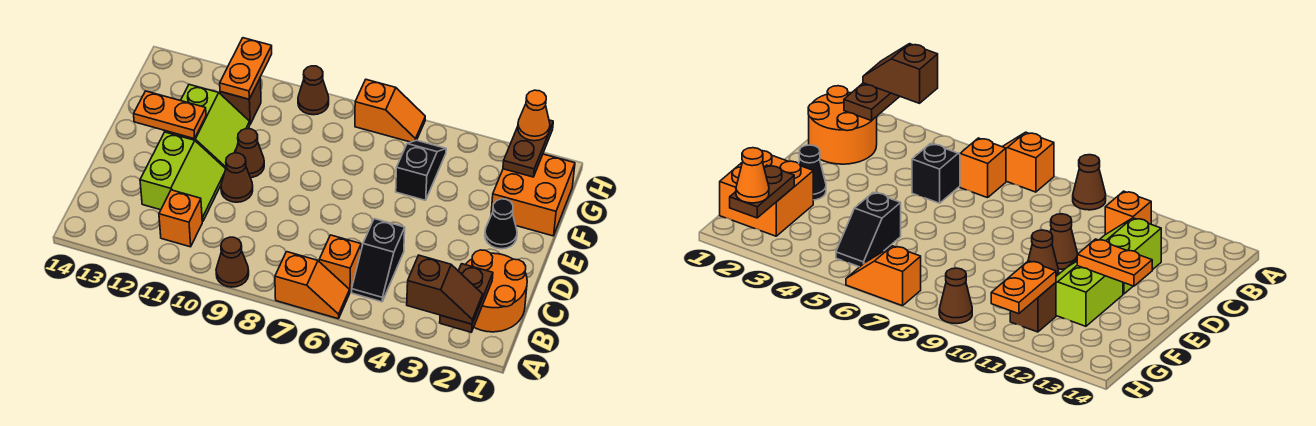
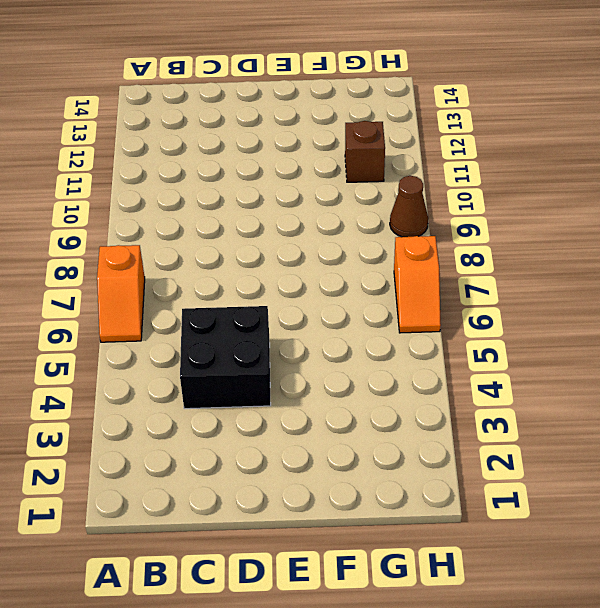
black 2x2 brick [180,306,271,409] -> black 1x2 slope [352,219,405,302]
none -> brown 1x1 cone [216,237,249,287]
none -> orange 2x2 round brick [465,250,527,332]
none -> orange 1x1 brick [319,235,361,292]

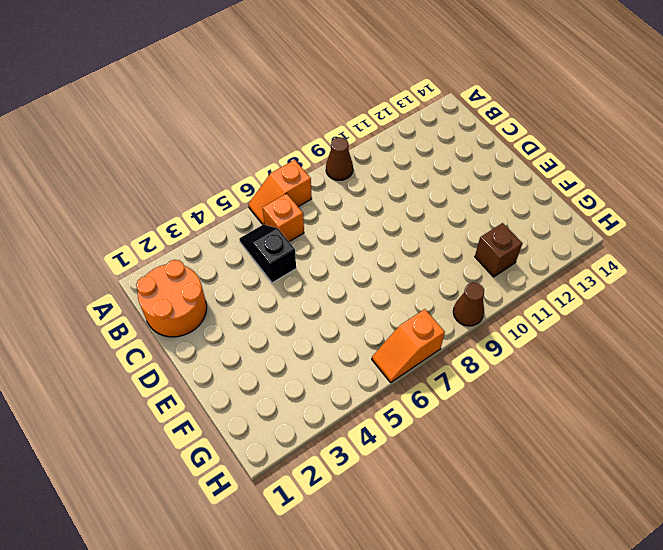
none -> orange 1x1 brick [159,190,202,247]
none -> lime 2x2 slope [140,132,226,222]
none -> brown 1x1 cone [221,153,253,202]

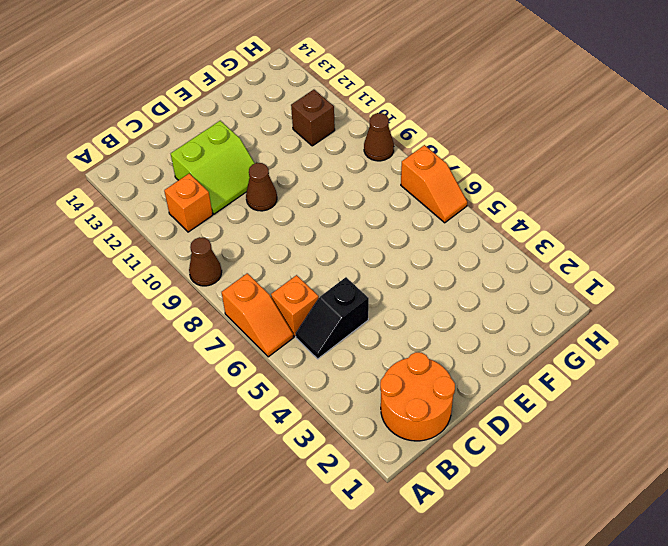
none -> black 1x1 cone [485,199,517,249]
none -> brown 1x1 cone [235,129,264,178]
none -> lime 2x2 slope [165,85,250,169]

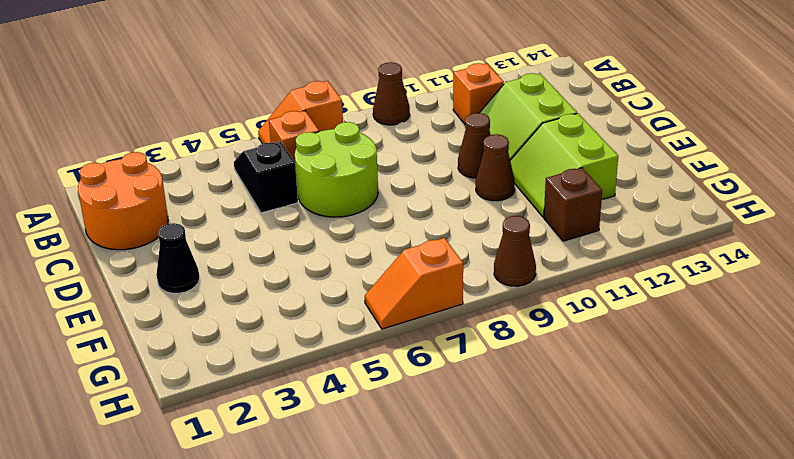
lime 2x2 round brick [295,122,378,217] -> none
none -> orange 2x2 brick [491,154,575,236]
none -> black 1x2 slope [396,140,446,200]
none -> brown 1x2 plate [440,264,493,332]

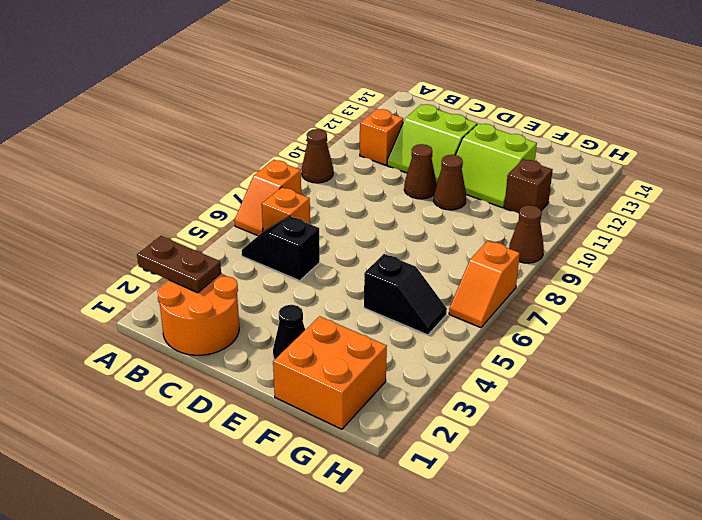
none -> orange 1x2 plate [134,91,206,139]
none -> brown 1x2 plate [503,120,553,177]
none -> orange 1x2 plate [220,38,272,99]

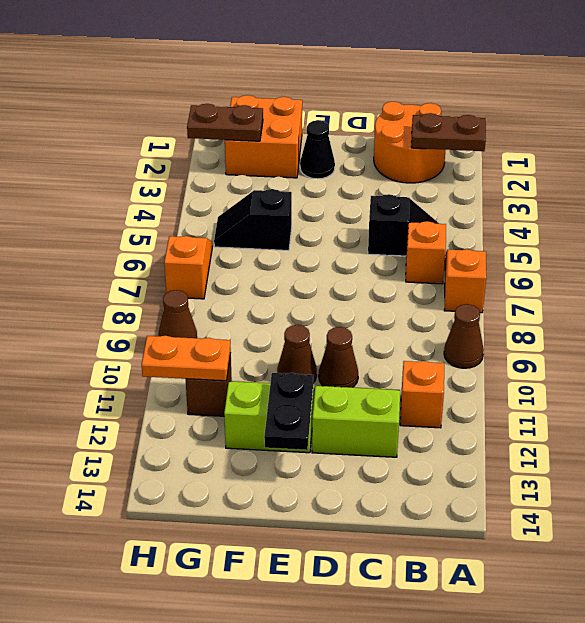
black 1x2 plate [264,373,313,450] -> orange 1x2 plate [134,91,206,139]
none -> brown 1x2 slope [407,255,483,324]
none -> orange 1x1 cone [518,90,550,141]

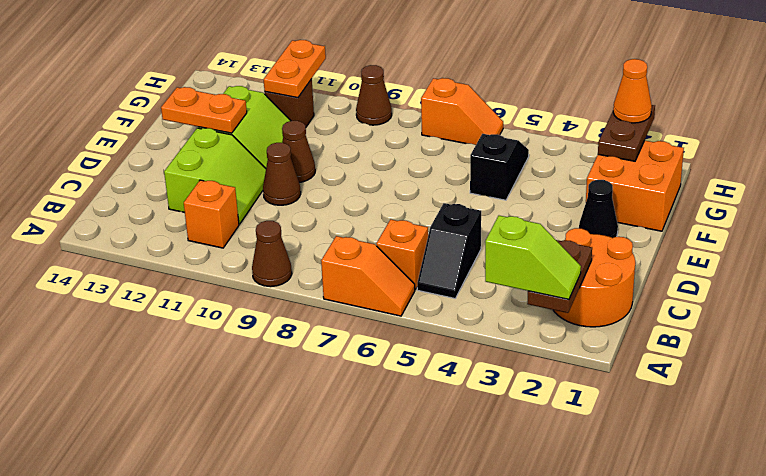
lime 1x2 slope [485,216,581,299] -> brown 1x2 slope [407,255,483,324]

